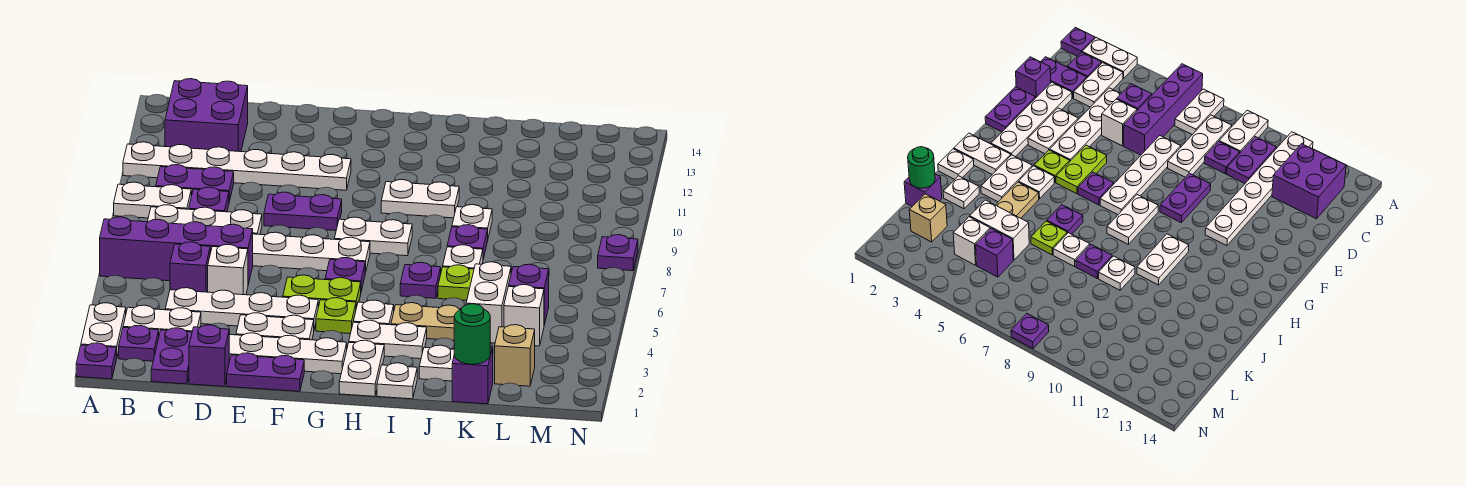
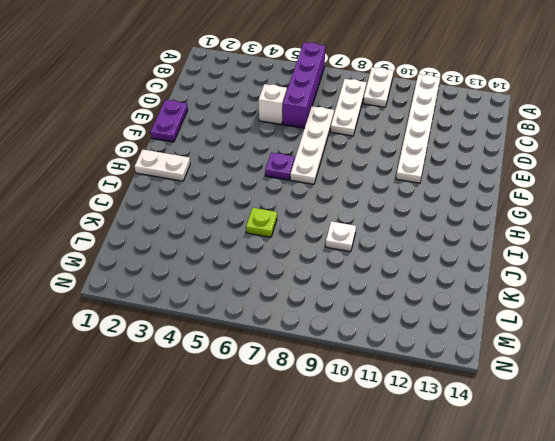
none -> purple 1x1 plate [76,343,116,379]
none -> white 1x2 plate [81,303,126,359]
none -> white 1x2 plate [1175,89,1224,135]
none -> purple 1x1 plate [119,325,159,361]

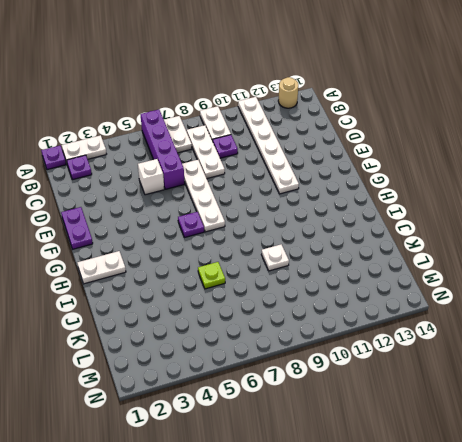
tan 1x1 round brick [278,77,298,108] -> none
none -> white 1x2 plate [123,305,201,334]
none -> purple 1x2 plate [156,165,234,201]
none -> purple 2x2 brick [165,79,248,152]
none -> purple 1x2 plate [151,328,192,384]

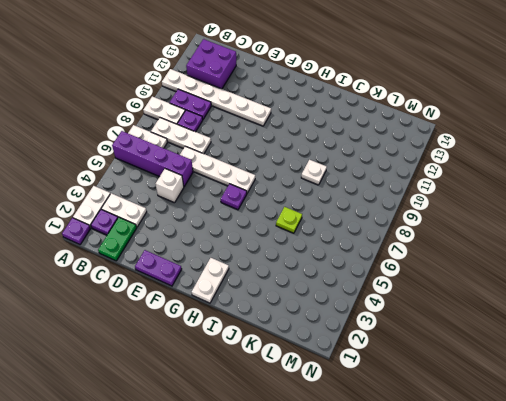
green 1x2 plate [98,217,137,261] -> purple 1x2 plate [151,328,192,384]
none -> white 1x4 plate [165,288,318,329]
none -> purple 1x1 brick [170,242,210,292]
none -> purple 1x1 brick [189,325,230,386]
none -> white 1x4 plate [229,333,347,374]

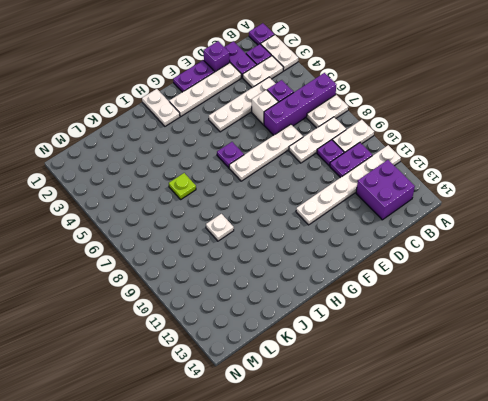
none -> white 1x2 plate [236,313,314,340]
none -> purple 1x2 plate [264,192,342,231]
none -> lime 1x2 plate [283,275,361,308]
none -> lime 1x1 plate [316,298,356,334]

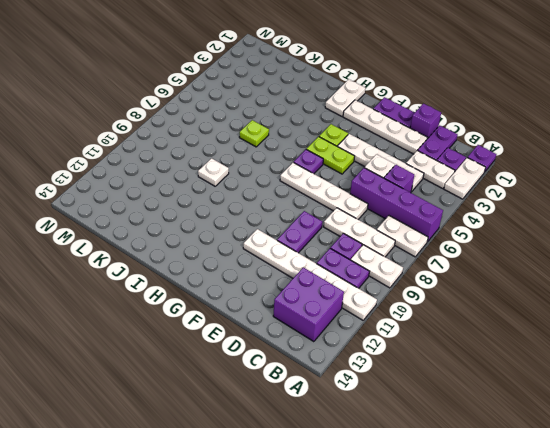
purple 1x2 plate [277,211,322,253] -> purple 1x2 plate turned to [264,192,342,231]
none -> white 1x2 plate [236,313,314,340]
none -> white 1x2 plate [334,217,412,256]
none -> white 1x2 plate [349,320,427,359]
none -> white 1x1 plate [353,300,394,325]

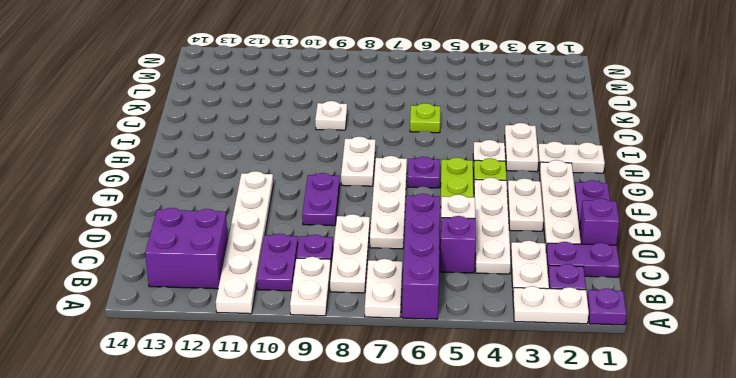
none -> white 1x2 plate [381,180,459,218]
none -> white 1x1 plate [377,363,417,399]
none -> tan 1x2 plate [391,303,461,340]
none -> purple 1x1 plate [400,262,441,298]

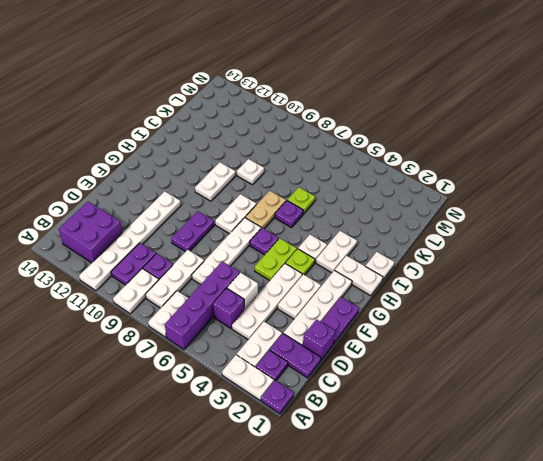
tan 1x2 plate [245,191,286,229] -> tan 1x2 plate moved to [391,303,461,340]
none -> white 1x1 plate [419,345,454,381]
none -> white 1x1 plate [443,245,483,269]
none -> purple 1x1 plate [447,225,488,259]
none -> purple 1x1 brick [452,347,493,404]

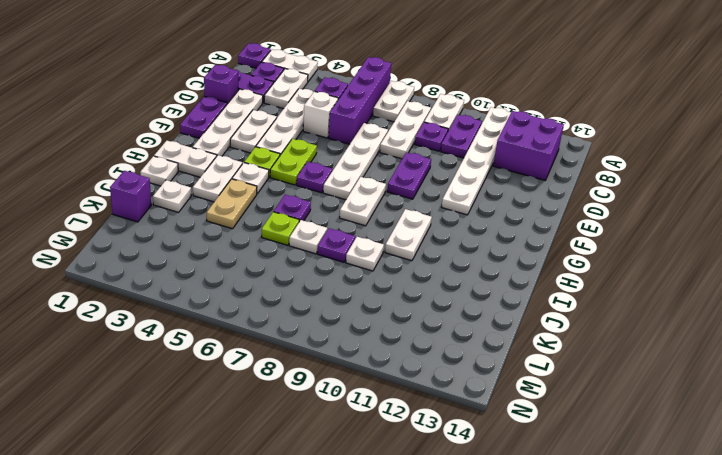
none -> white 1x2 brick [466,262,511,343]
none -> tan 1x1 brick [495,325,535,386]
none -> white 1x1 brick [504,285,544,346]
none -> purple 1x1 brick [509,264,549,325]

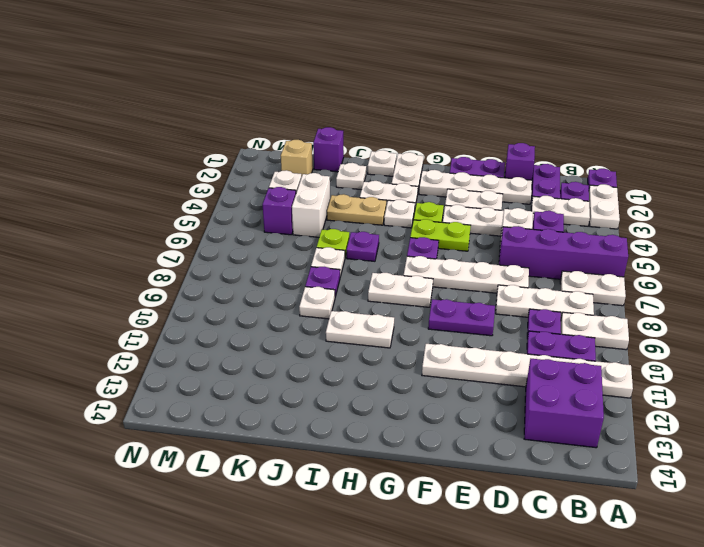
none -> purple 1x1 plate [598,235,638,271]
none -> green 1x1 round brick [454,304,490,364]

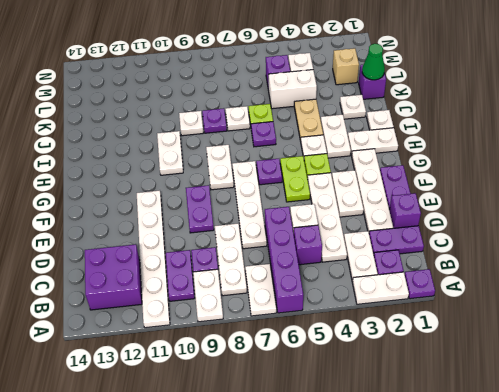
green 1x1 cone [362,44,385,80] -> green 1x1 round brick [454,304,490,364]
none -> purple 1x1 plate [598,235,638,271]

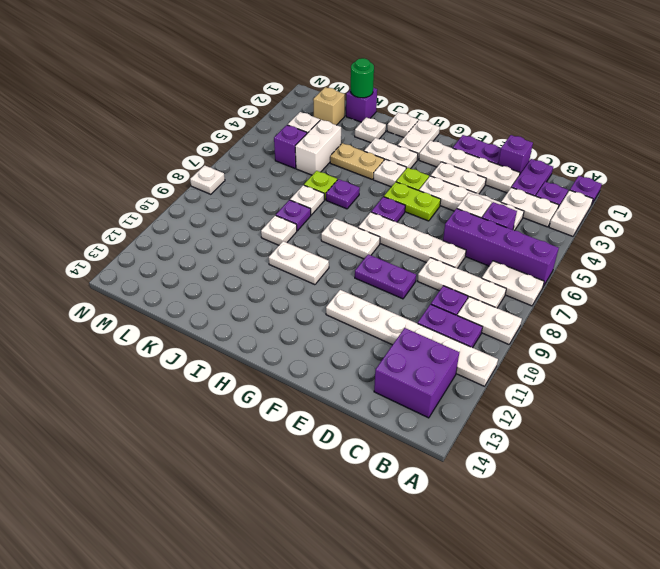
white 1x1 plate [190,165,225,194] -> purple 1x1 plate [598,235,638,271]

